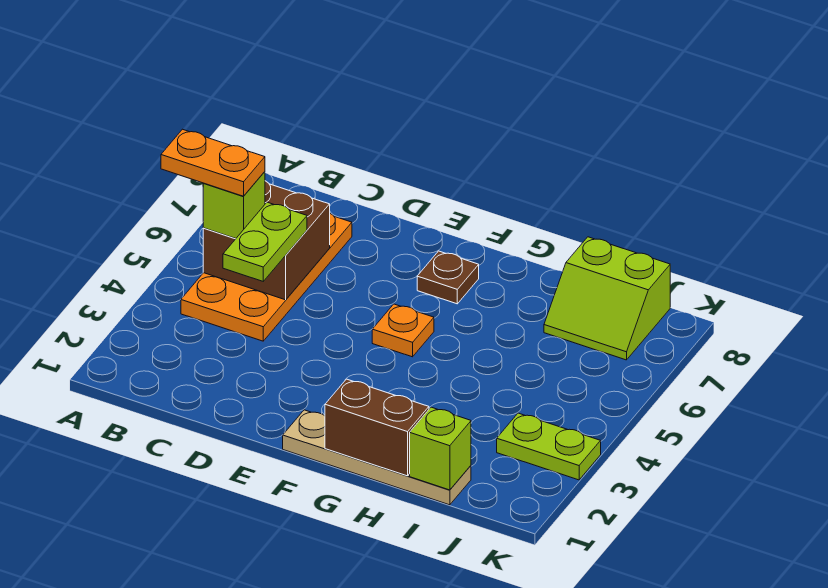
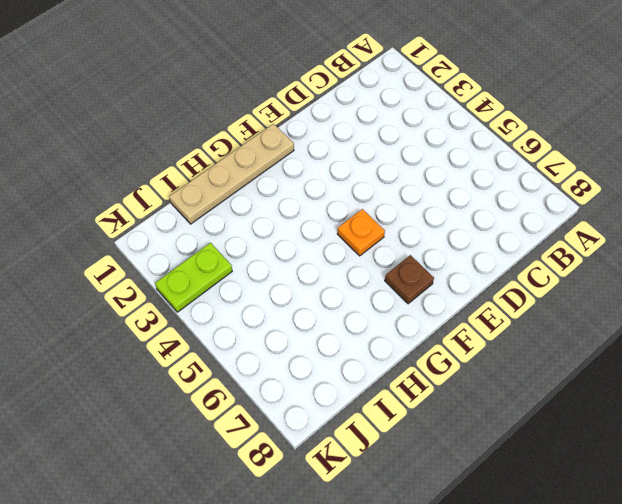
none -> orange 2x4 plate [181,214,352,341]
none -> lime 2x2 slope [544,237,670,360]
none -> brown 2x2 brick [203,181,330,300]

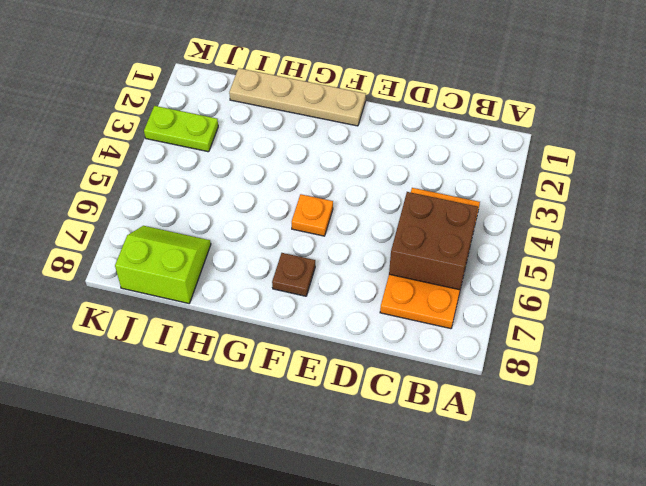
none -> brown 1x2 brick [325,379,429,476]
none -> lime 1x1 brick [410,407,471,490]
none -> lime 1x1 brick [203,172,265,239]

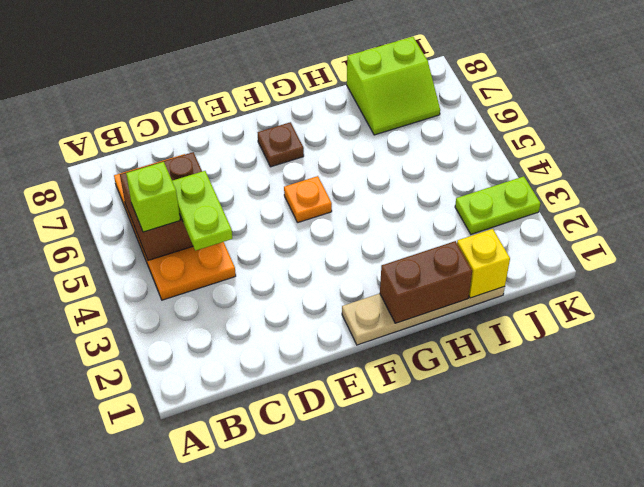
yellow 1x1 brick [457,229,510,298] -> lime 1x1 brick [410,407,471,490]
none -> orange 1x2 plate [161,129,265,196]

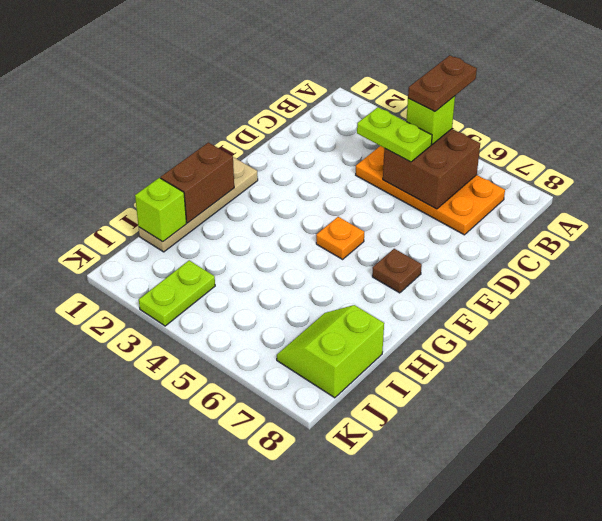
brown 1x2 plate [408,55,477,112] -> orange 1x2 plate [161,129,265,196]

